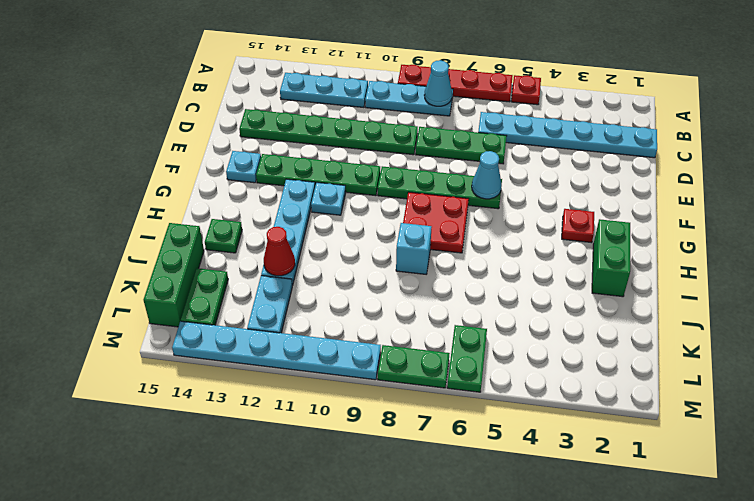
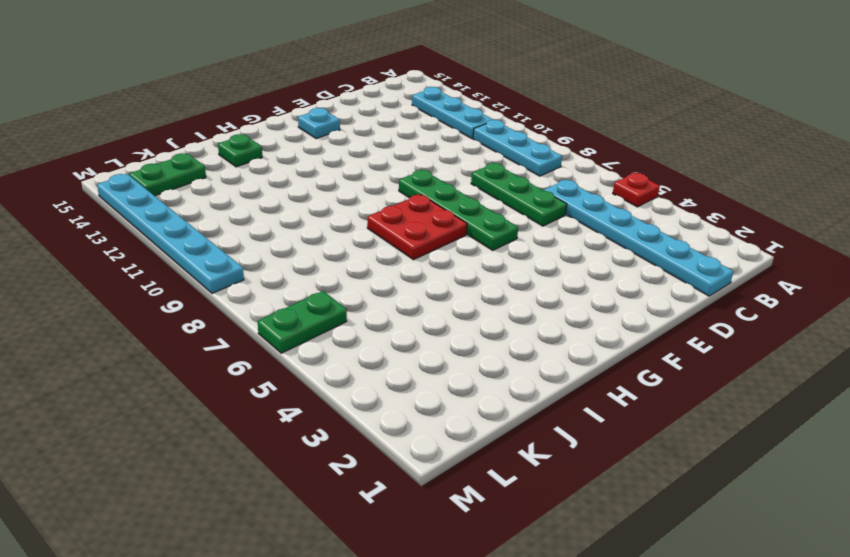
none -> red 1x4 plate [398,65,513,102]
none -> green 1x6 plate [239,109,418,155]
none -> green 1x4 plate [256,154,380,196]

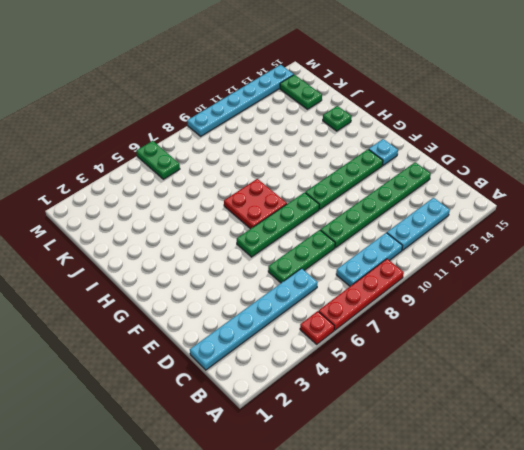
none -> red 1x1 plate [562,209,594,243]
none -> cyan 1x1 plate [311,182,346,215]
none -> cyan 1x4 plate [261,179,315,285]

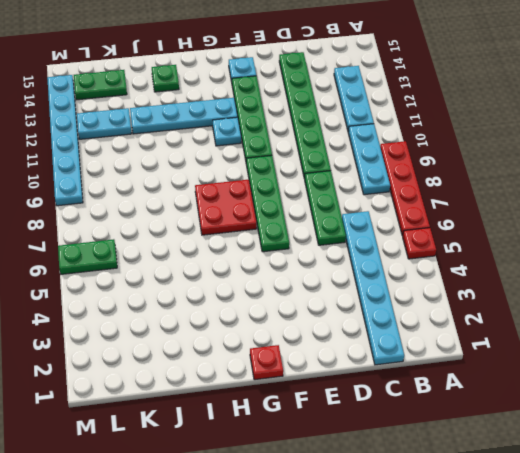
red 1x1 plate [250,345,283,380] -> red 1x1 plate moved to [562,209,594,243]
none -> green 1x2 brick [592,219,630,297]
none -> cyan 1x1 brick [396,223,431,274]
none -> green 1x3 brick [144,223,204,327]

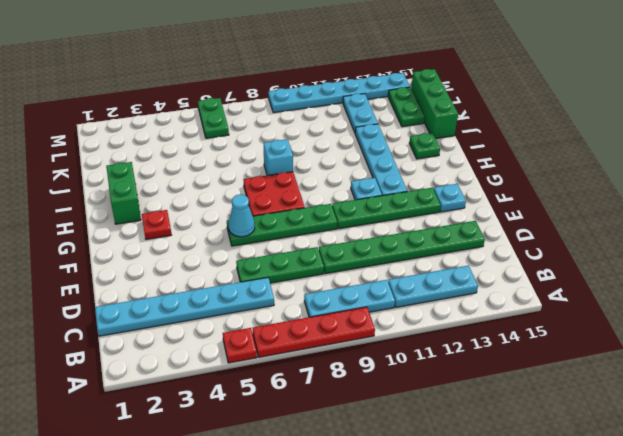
none -> green 1x2 plate [378,345,450,388]
none -> cyan 1x1 cone [424,60,452,106]
none -> red 1x1 cone [264,227,295,276]

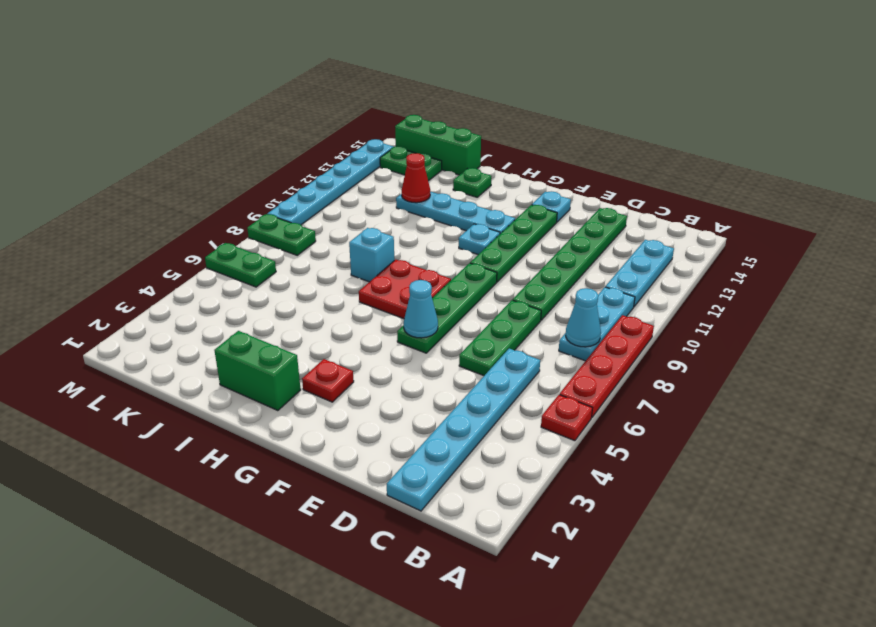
green 1x2 plate [247,214,316,255] -> green 1x2 plate turned to [378,345,450,388]
none -> cyan 1x2 plate [247,276,292,333]

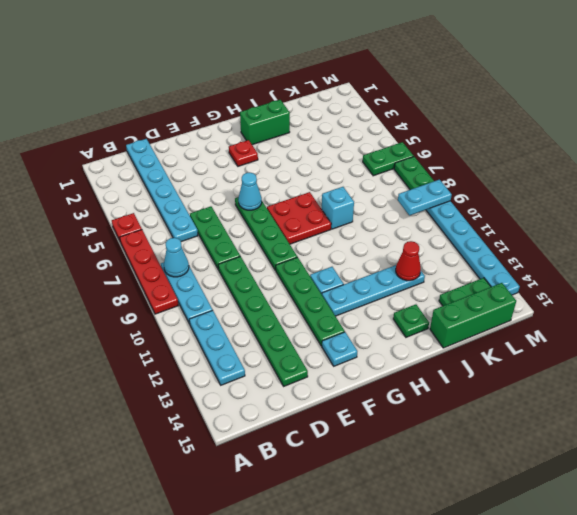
cyan 1x2 plate [398,180,452,216] -> cyan 1x2 plate moved to [247,276,292,333]

